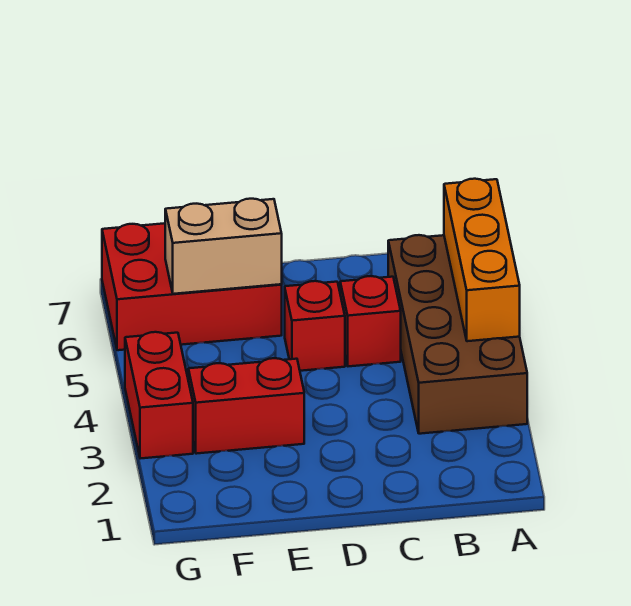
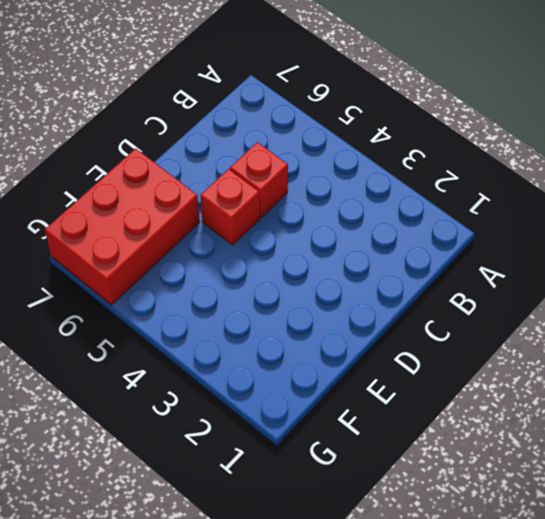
none -> brown 2x4 brick [388,235,527,434]
none -> red 1x2 brick [188,358,304,454]

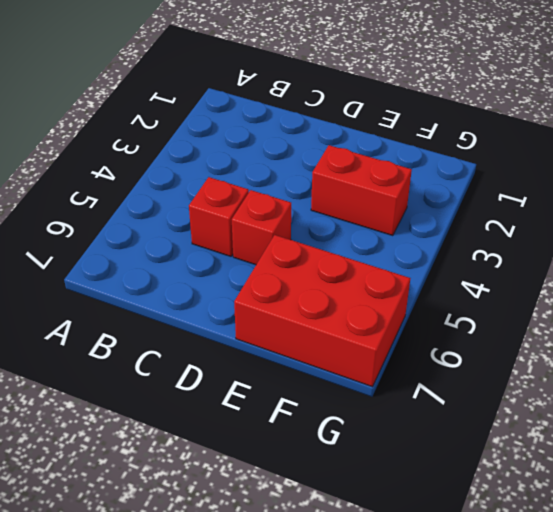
none -> brown 2x4 brick [388,235,527,434]
none -> red 1x2 brick [125,332,193,459]

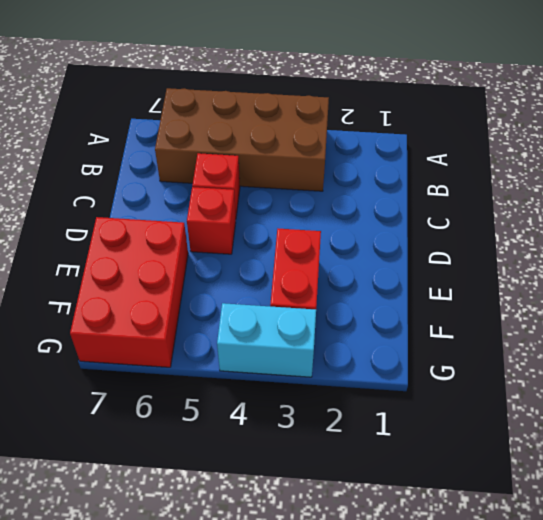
cyan 1x2 brick [217,303,316,377] -> red 1x2 brick [125,332,193,459]
none -> orange 1x3 brick [444,179,520,341]
none -> tan 1x2 brick [165,199,282,294]

